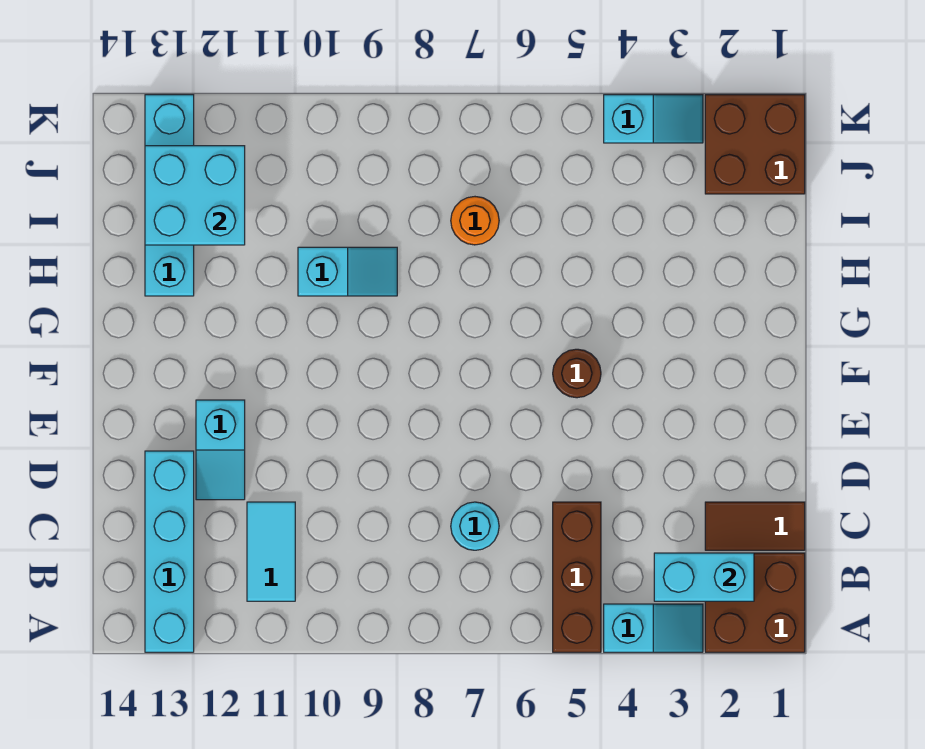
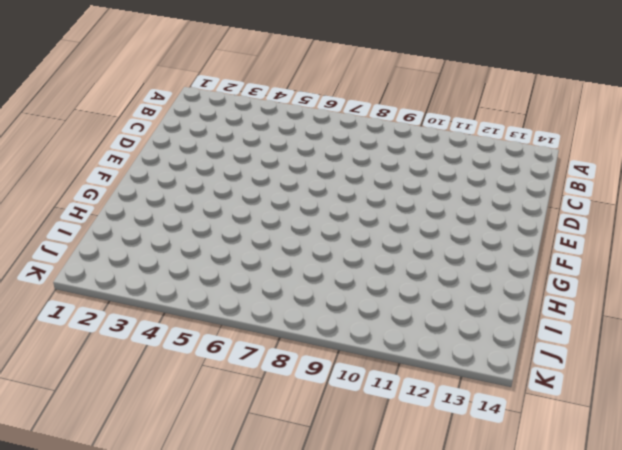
none -> brown 2x2 brick [705,553,805,652]
none -> cyan 1x2 slope [604,604,703,652]
none -> brown 1x3 brick [553,502,601,652]

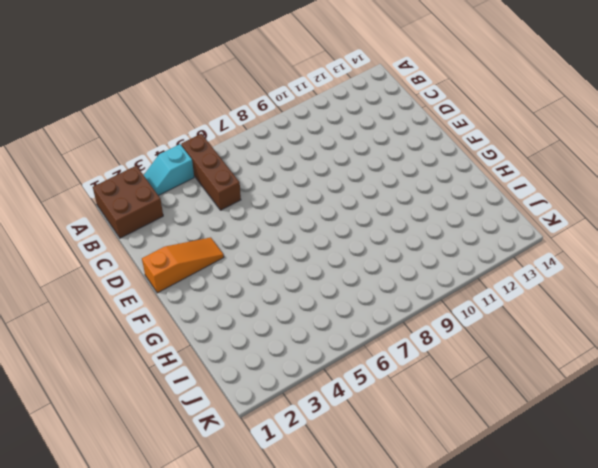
orange 1x3 slope [142,237,224,293] -> none
none -> cyan 1x4 brick [145,451,194,652]
none -> cyan 1x2 tile [247,502,295,601]
none -> brown 1x2 tile [705,502,805,550]

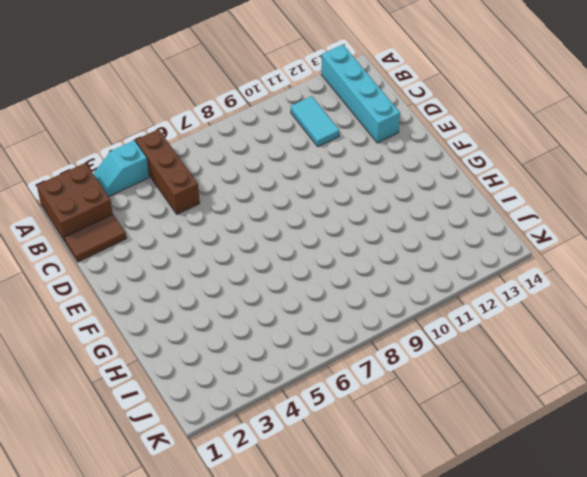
none -> cyan 1x1 round brick [451,502,499,550]
none -> cyan 1x2 slope [196,400,245,500]
none -> brown 1x1 round brick [553,349,601,398]

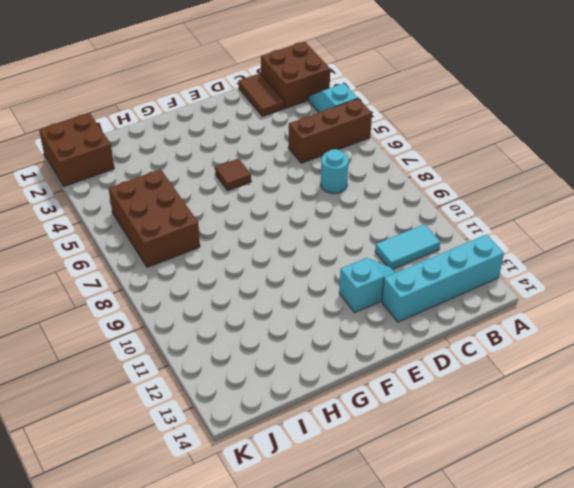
brown 1x1 tile [215,158,251,191] -> brown 1x1 round brick [553,349,601,398]
brown 2x3 brick [109,169,200,267] -> orange 1x1 round brick [451,197,499,245]
none -> cyan 1x2 slope [298,247,397,296]
none -> cyan 1x4 brick [145,95,194,296]
none -> cyan 1x2 slope [604,95,703,143]

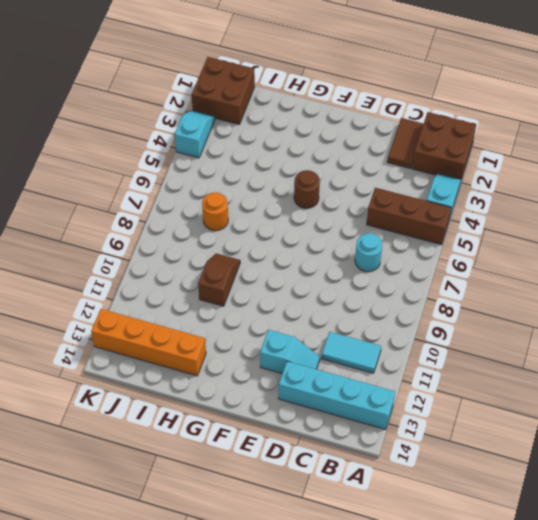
brown 1x2 slope [198,254,240,306] -> cyan 1x2 slope [298,247,397,296]
orange 1x4 brick [91,309,206,376] -> cyan 1x4 brick [145,95,194,296]
none -> cyan 1x2 brick [654,553,754,601]
none -> cyan 2x2 brick [145,146,245,245]

